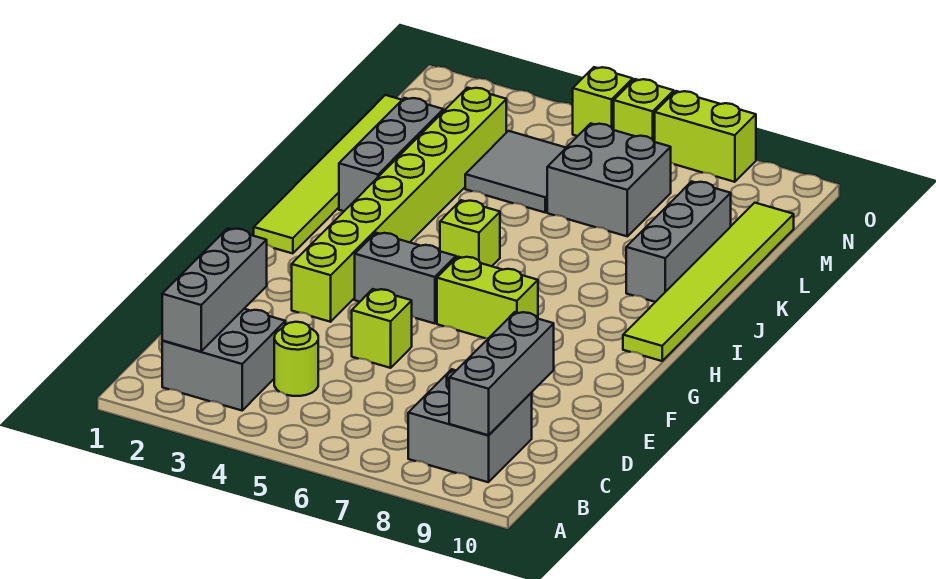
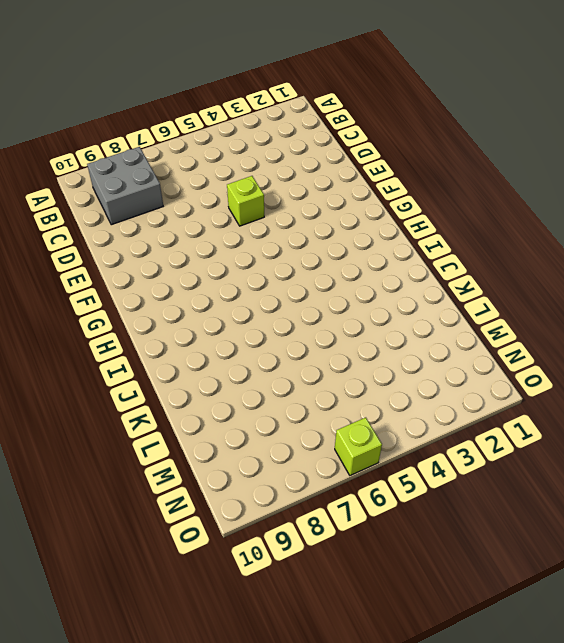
none -> grey 2x2 brick [162,309,285,410]
none -> lime 1x1 round brick [274,322,318,396]
none -> lime 1x8 brick [292,88,506,322]

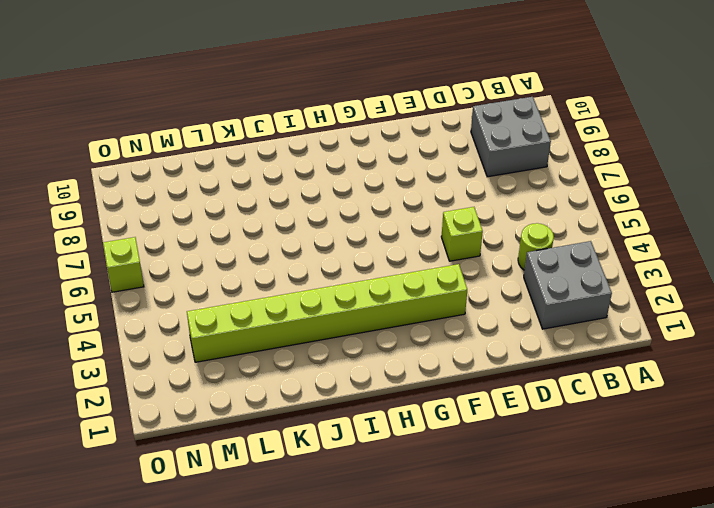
none -> grey 1x2 brick [355,233,456,324]
none -> lime 1x2 brick [437,257,538,338]
none -> lime 1x6 tile [254,95,402,254]

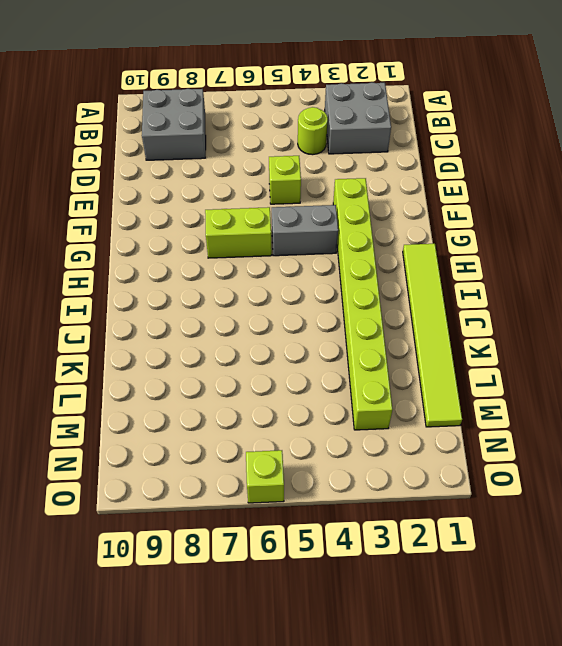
none -> lime 1x6 tile [623,203,794,361]
none -> lime 1x1 brick [440,200,500,266]
none -> grey 1x3 brick [339,98,443,211]

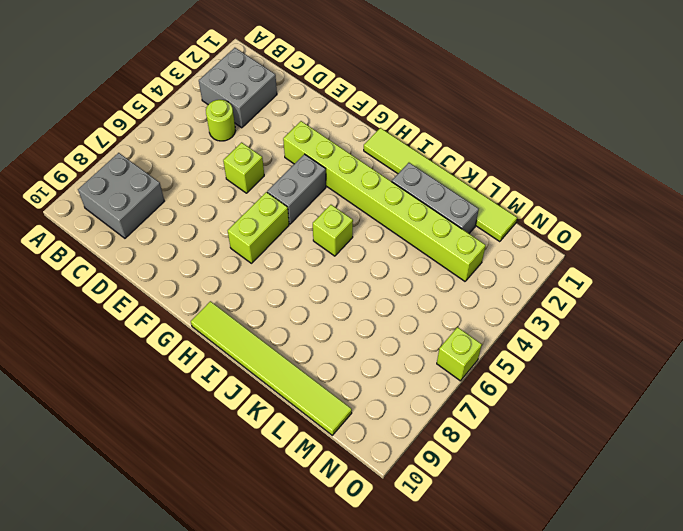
none -> grey 1x3 brick [626,181,731,302]
none -> grey 2x2 tile [465,131,566,212]
none -> grey 2x2 brick [547,123,671,236]

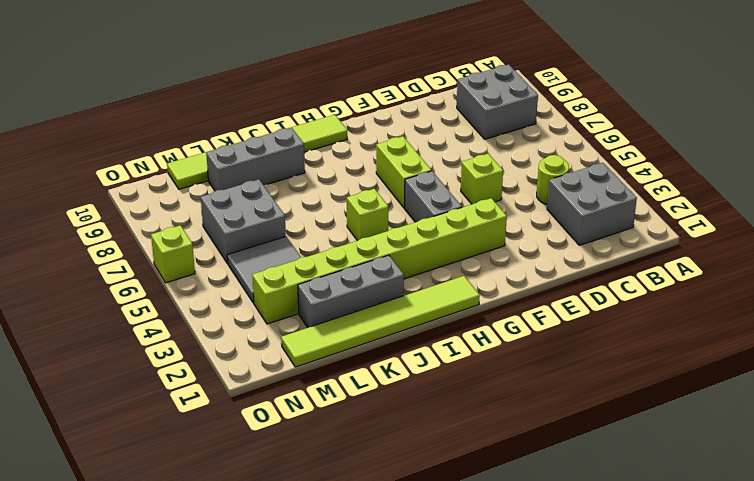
none -> lime 1x1 brick [573,67,633,136]
none -> lime 1x2 brick [655,91,756,182]
none -> grey 1x3 brick [162,228,267,352]

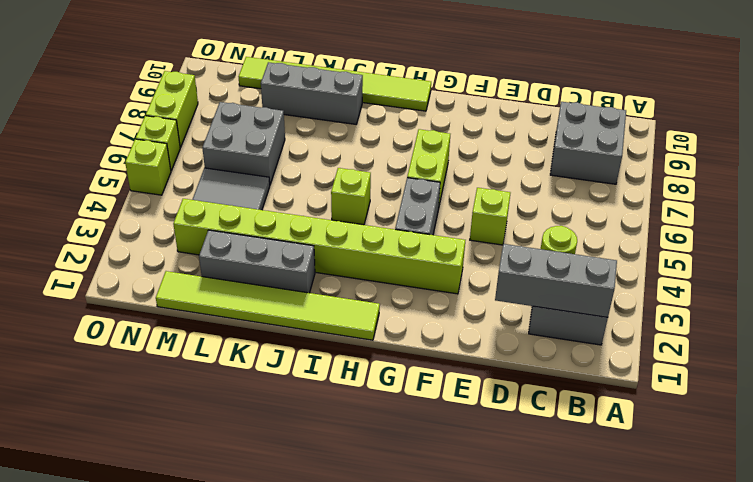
none -> grey 1x3 brick [449,312,554,435]

